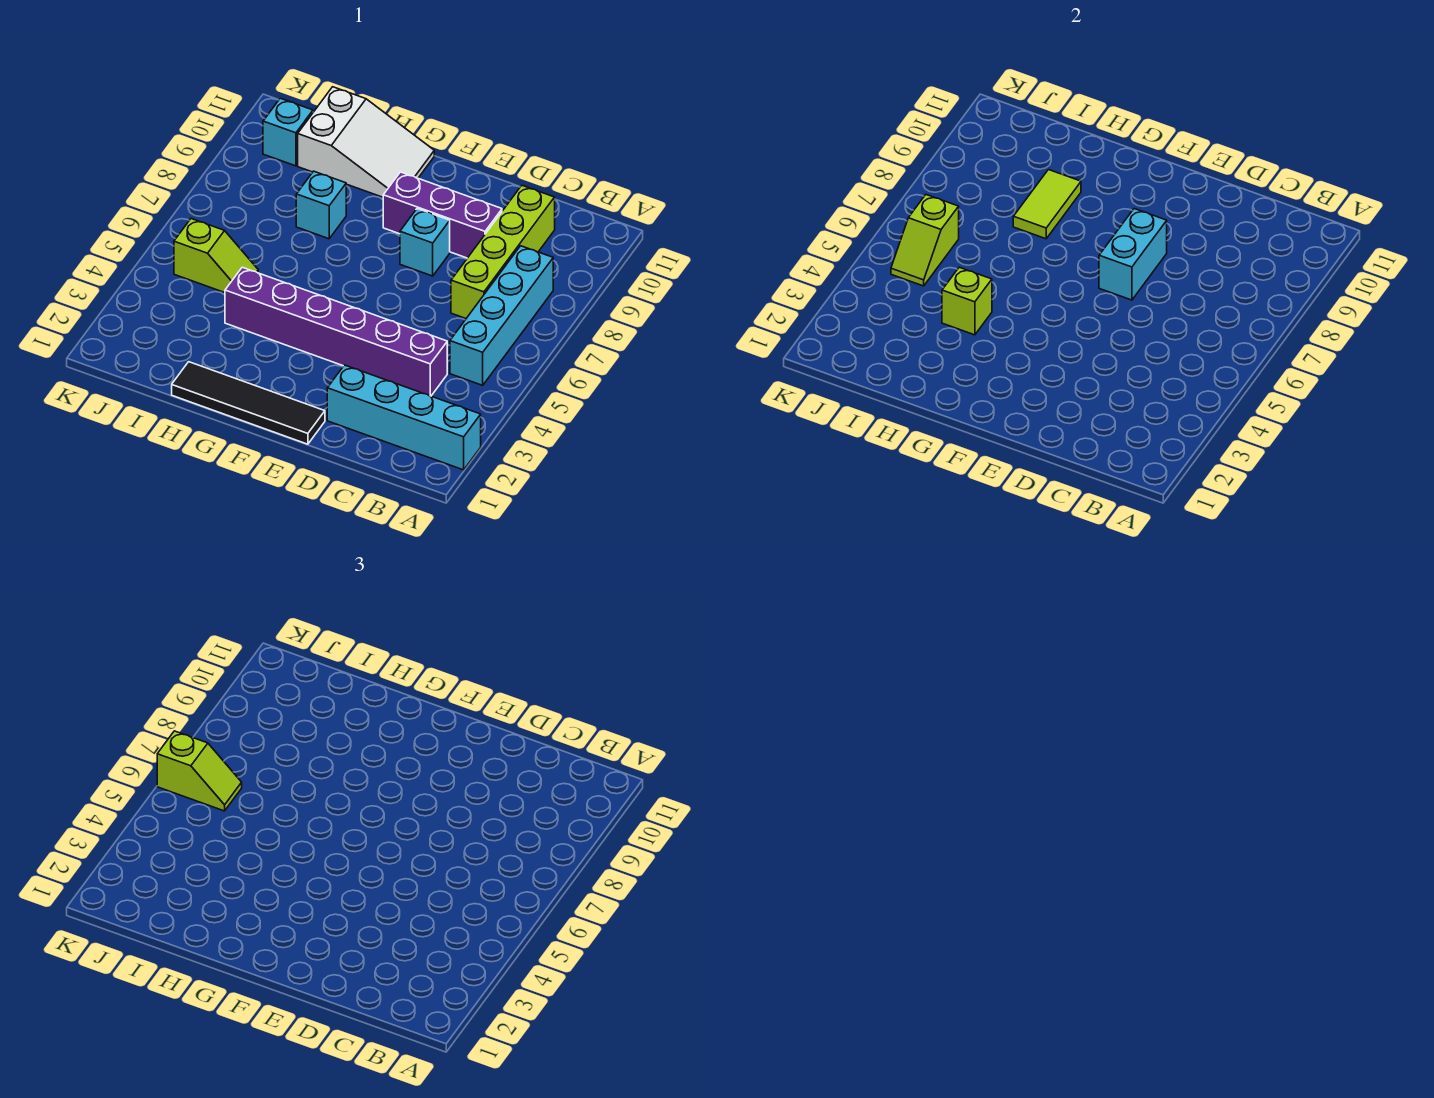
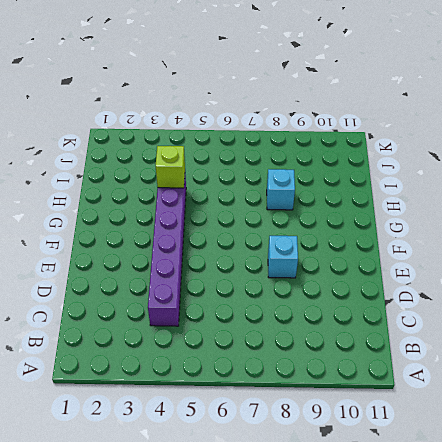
none -> cyan 1x4 brick [327,365,481,470]
none -> cyan 1x4 brick [450,246,553,385]
none -> lime 1x4 brick [451,186,555,318]

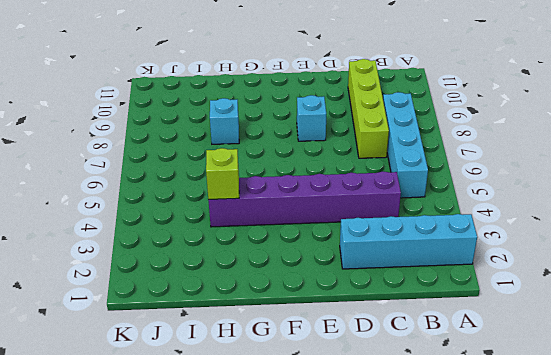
none -> purple 1x3 brick [383,172,502,258]
none -> black 1x4 tile [172,362,325,444]
none -> white 2x3 slope [298,87,434,197]

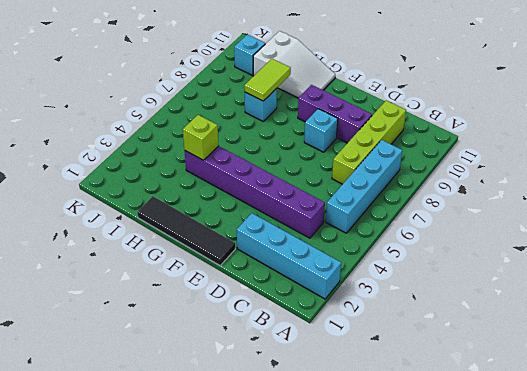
none -> lime 1x2 slope [174,219,258,293]
none -> cyan 1x2 brick [1099,209,1167,300]
none -> lime 1x2 slope [891,195,959,286]

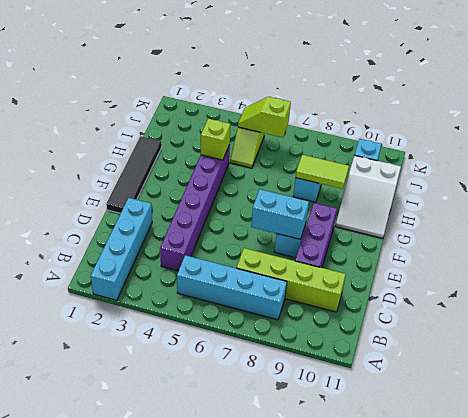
none -> lime 1x2 slope [157,731,242,811]

